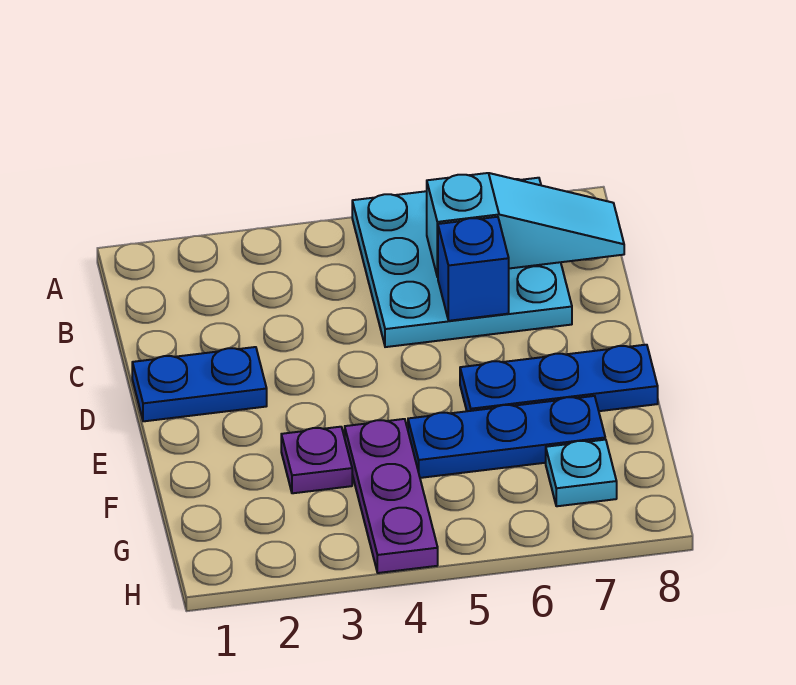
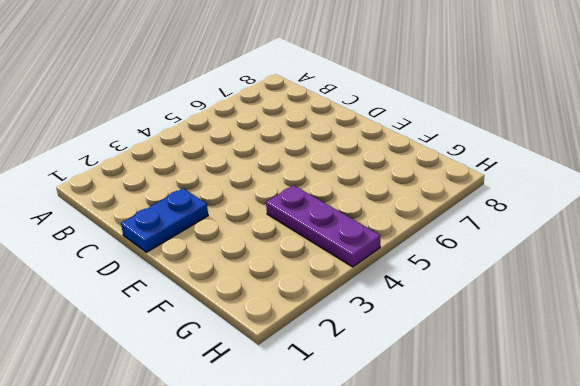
none -> cyan 3x3 plate [352,178,572,347]
none -> blue 1x3 plate [460,345,658,411]

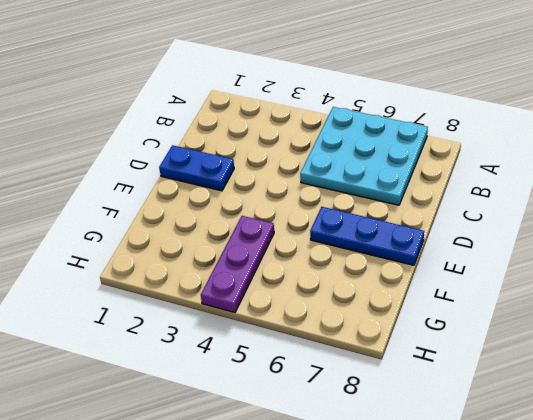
none -> purple 1x1 plate [281,427,352,493]
none -> blue 1x3 plate [408,396,605,478]

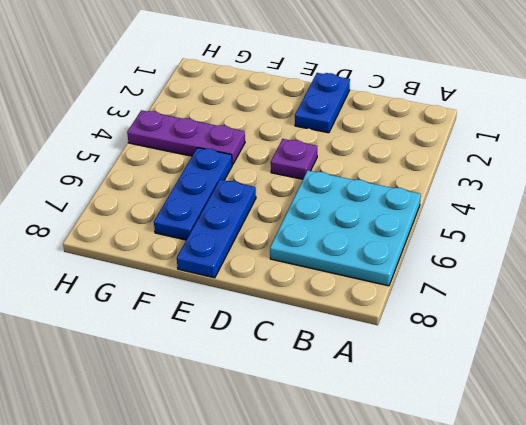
purple 1x1 plate [271,139,317,179] -> purple 1x1 plate moved to [281,427,352,493]
none -> cyan 1x1 plate [546,440,617,506]
none -> cyan 1x3 slope [427,173,624,277]

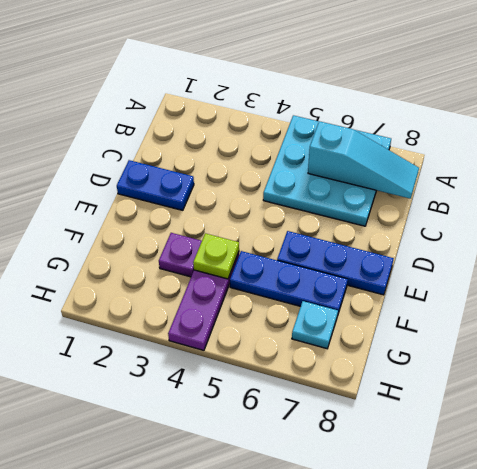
lime 1x1 plate [193,233,239,279] -> none
none -> blue 1x1 brick [438,217,509,321]

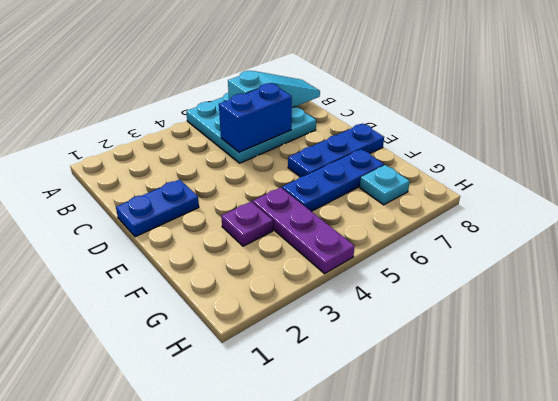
blue 1x2 brick [219,83,292,152] -> blue 1x1 brick [438,217,509,321]

